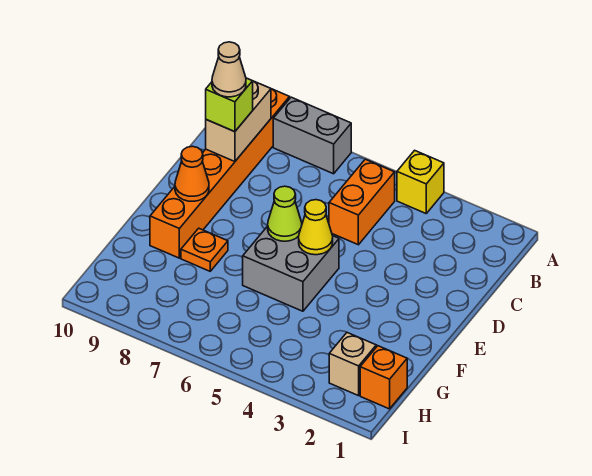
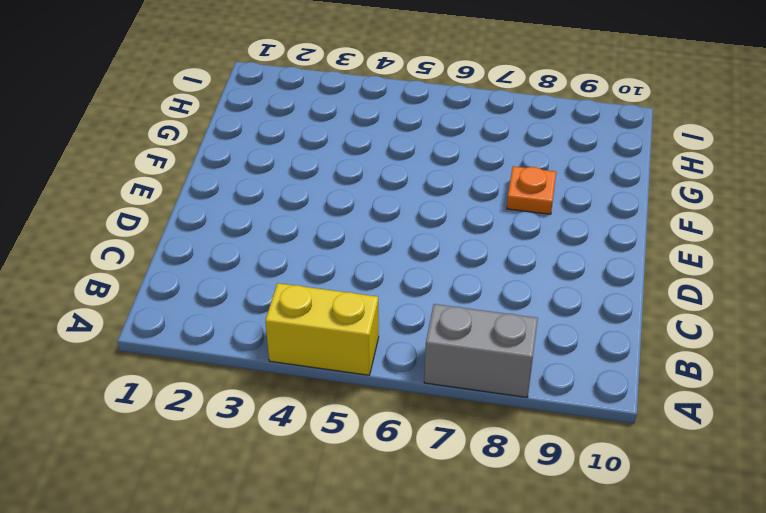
yellow 1x2 brick [265,283,379,375] -> yellow 1x1 brick [397,150,444,213]
none -> orange 1x6 brick [150,89,290,258]
none -> orange 1x2 brick [329,159,395,245]
none -> grey 2x2 brick [243,226,339,311]

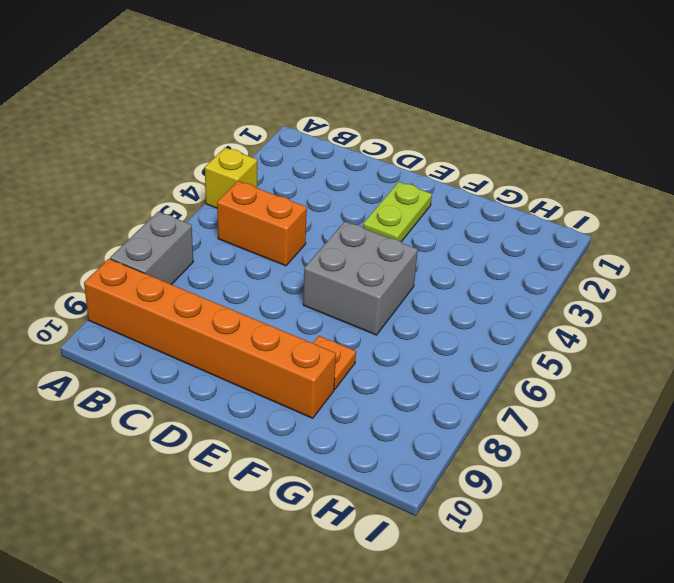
lime 1x2 plate [363,182,432,242] -> none
none -> orange 1x1 brick [360,346,407,409]
none -> tan 1x1 brick [329,333,376,396]
none -> tan 1x2 brick [206,81,271,162]

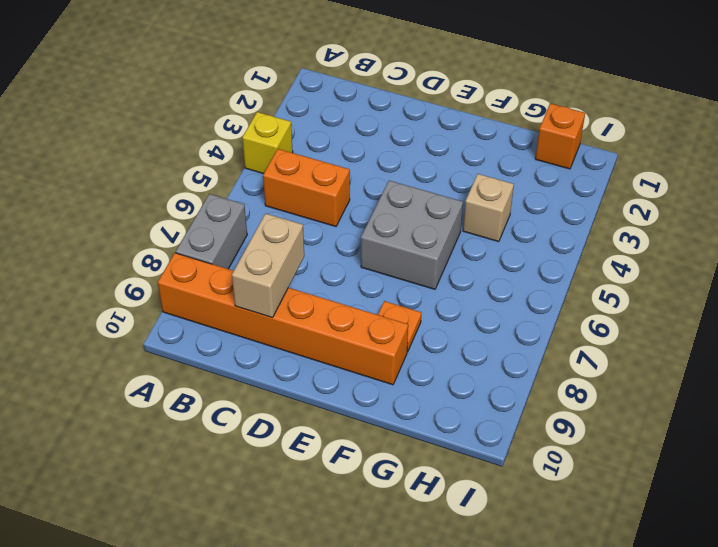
tan 1x2 brick [232,213,304,318] -> tan 1x2 brick turned to [206,81,271,162]
tan 1x1 brick [463,174,514,242] -> tan 1x1 brick moved to [329,333,376,396]
none -> yellow 1x1 cone [299,200,333,255]
none -> lime 1x1 cone [268,186,302,241]
none -> orange 1x1 cone [175,146,209,201]

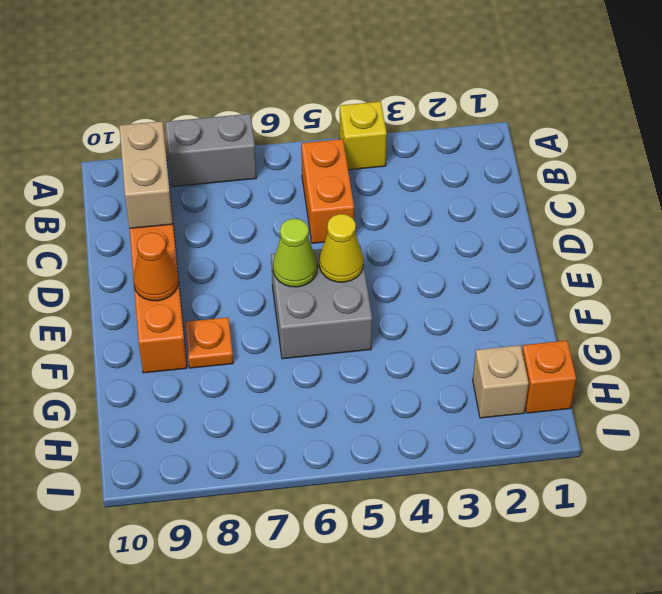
none -> lime 1x1 brick [206,78,253,132]
none -> tan 1x1 cone [212,42,246,97]

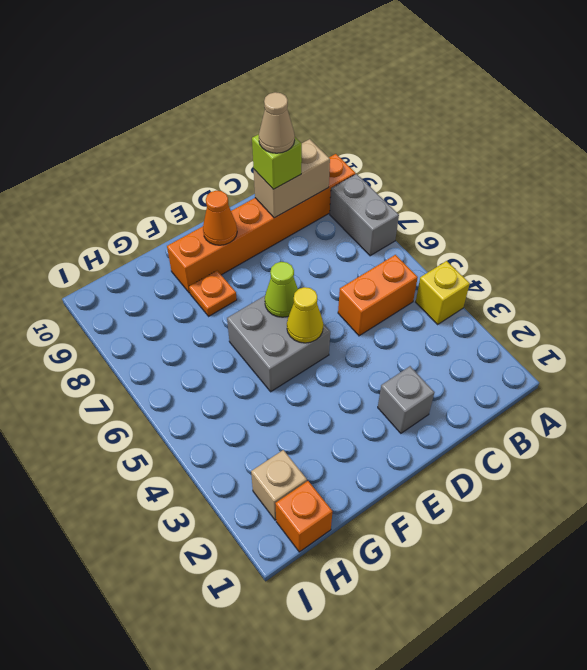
grey 1x1 brick [378,366,434,433] -> none

